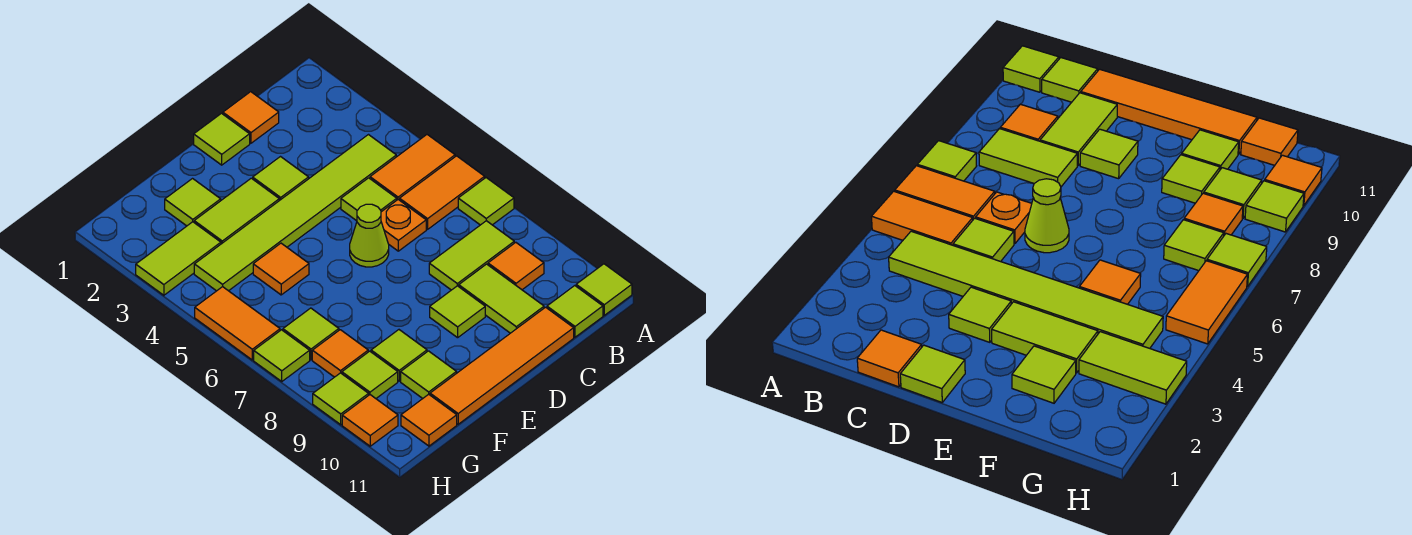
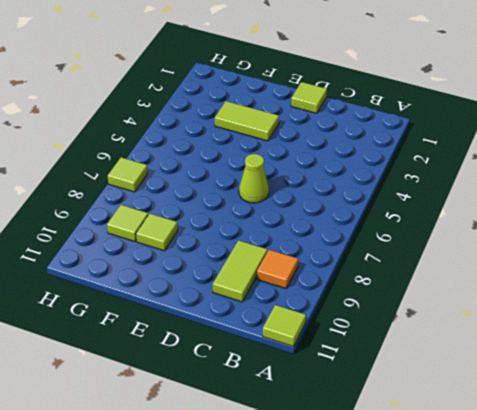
none -> orange 1x2 tile [370,135,455,200]
none -> orange 1x2 tile [400,156,485,229]
none -> lime 1x1 tile [458,178,514,225]
none -> lime 1x6 tile [194,135,396,291]

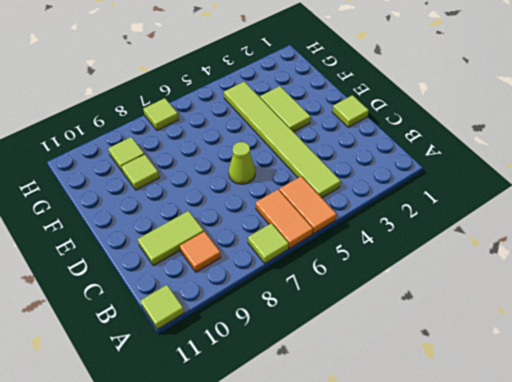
none -> lime 1x2 tile [429,221,514,290]
none -> lime 1x1 tile [547,286,603,337]
none -> orange 1x1 tile [223,92,279,143]
none -> lime 1x1 tile [341,178,397,221]

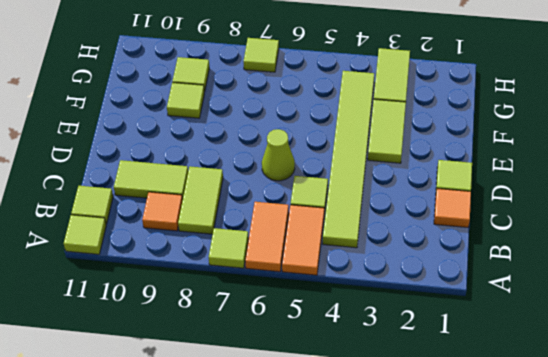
none -> orange 1x1 plate [381,200,426,251]
none -> orange 1x4 tile [430,307,574,424]
none -> lime 1x1 tile [253,157,309,201]
none -> lime 1x1 tile [430,286,485,338]

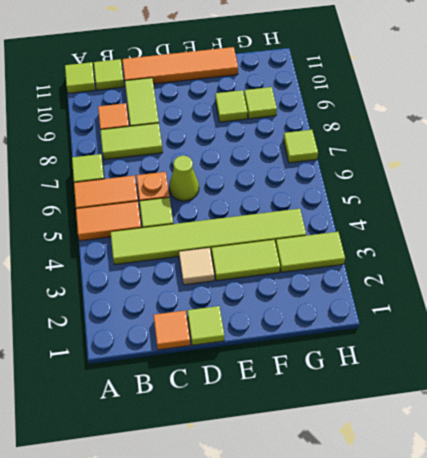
tan 1x1 tile [179,248,214,285] -> lime 1x1 tile [253,157,309,201]
none -> lime 1x1 tile [430,286,485,338]
none -> lime 1x1 tile [165,179,221,226]
none -> orange 1x1 tile [253,243,309,295]
none -> lime 1x1 tile [401,351,457,398]

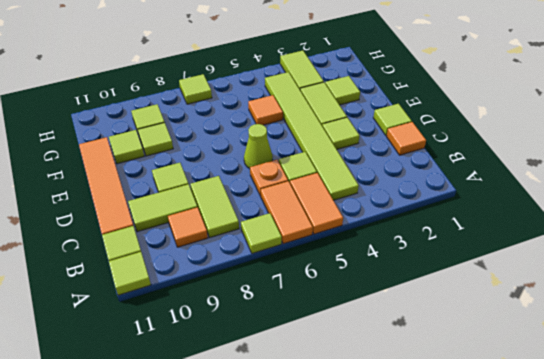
none -> lime 1x1 tile [283,308,339,360]
none -> orange 1x1 tile [312,330,368,377]
none -> orange 1x1 tile [401,394,457,446]
none -> orange 1x2 tile [195,287,280,360]

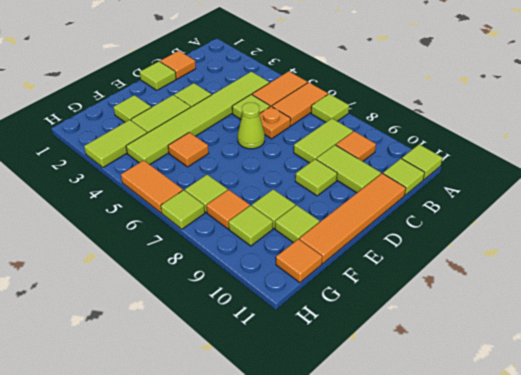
none -> lime 1x1 tile [313,373,369,425]
none -> orange 1x1 tile [342,395,398,446]

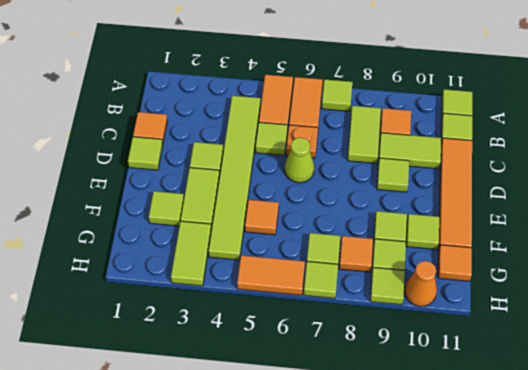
orange 1x1 cone [404,261,437,306] -> orange 1x1 tile [342,395,398,446]

